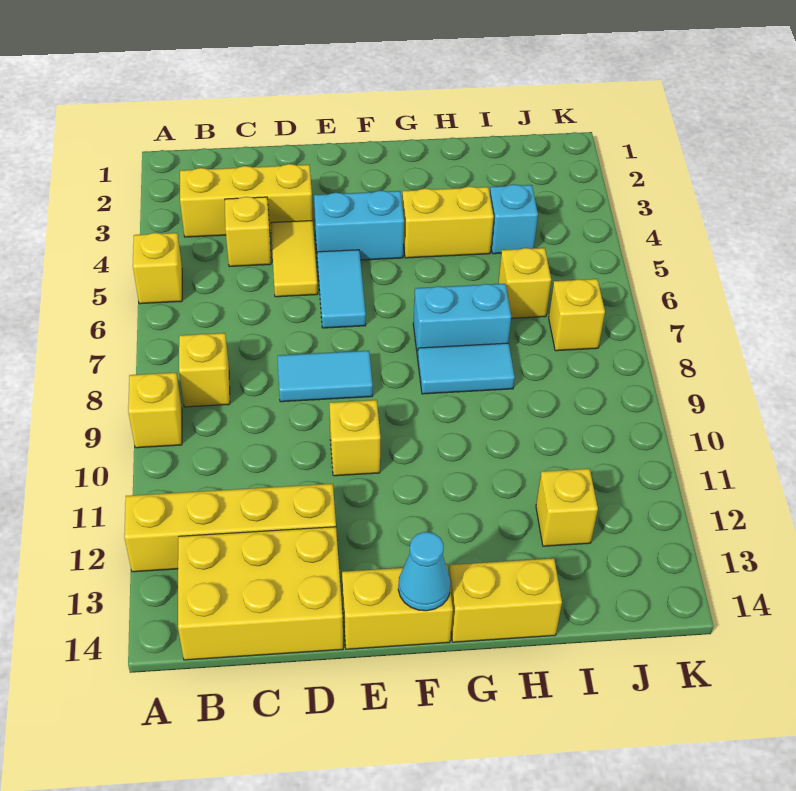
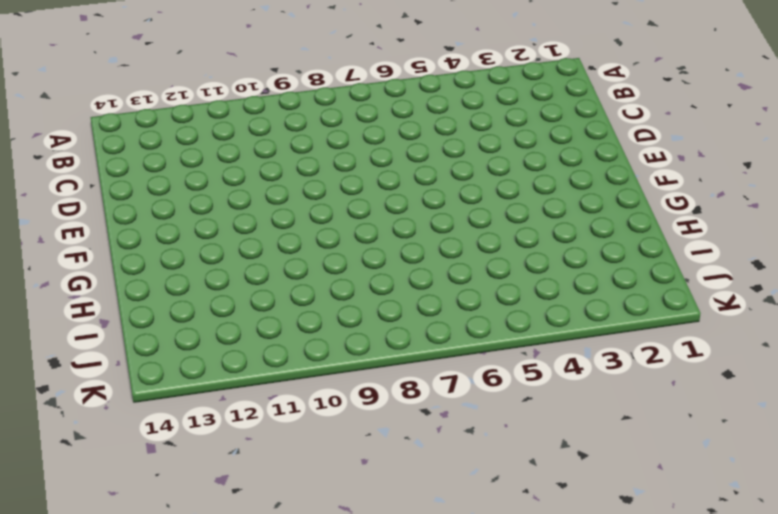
none -> yellow 1x1 brick [133,233,182,304]
none -> yellow 1x1 brick [128,373,182,448]
none -> yellow 1x4 brick [124,484,336,572]

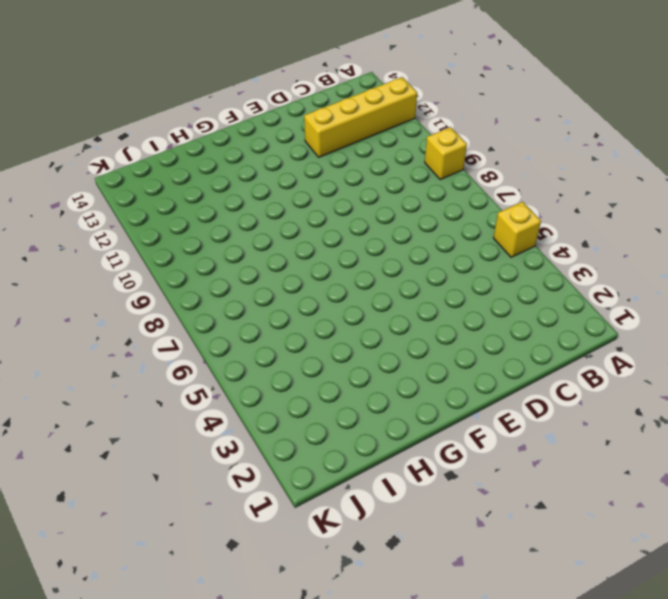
none -> yellow 1x3 brick [180,164,313,237]
none -> yellow 1x1 brick [179,333,230,407]
none -> yellow 2x3 brick [178,527,343,660]

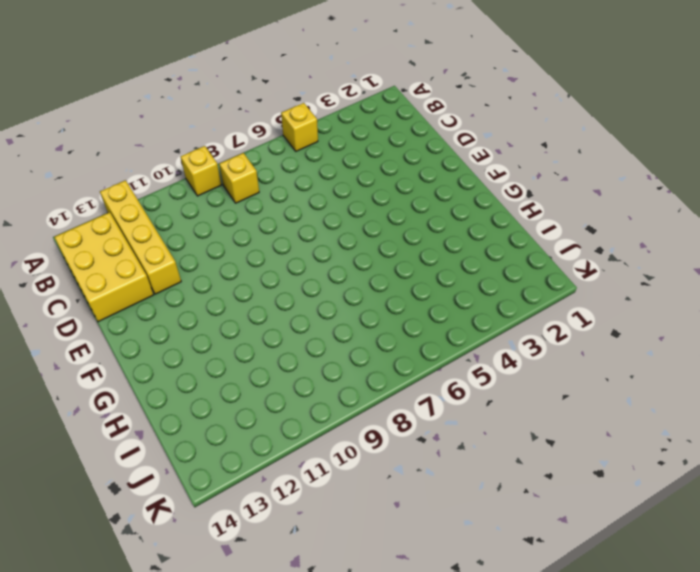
none -> yellow 1x3 brick [180,164,313,237]
none -> yellow 1x1 brick [225,197,271,267]
none -> yellow 1x2 tile [271,221,318,297]

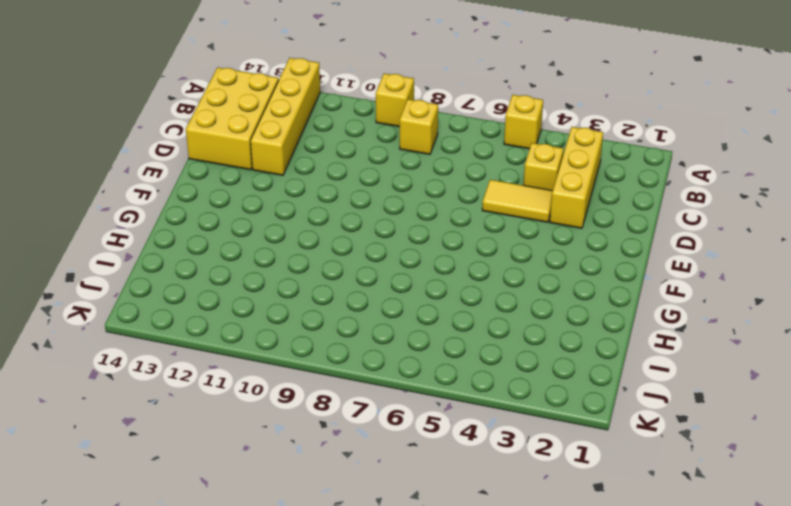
none -> cyan 1x2 tile [278,351,373,402]
none -> cyan 1x2 brick [314,190,404,260]
none -> cyan 1x2 tile [317,250,366,328]

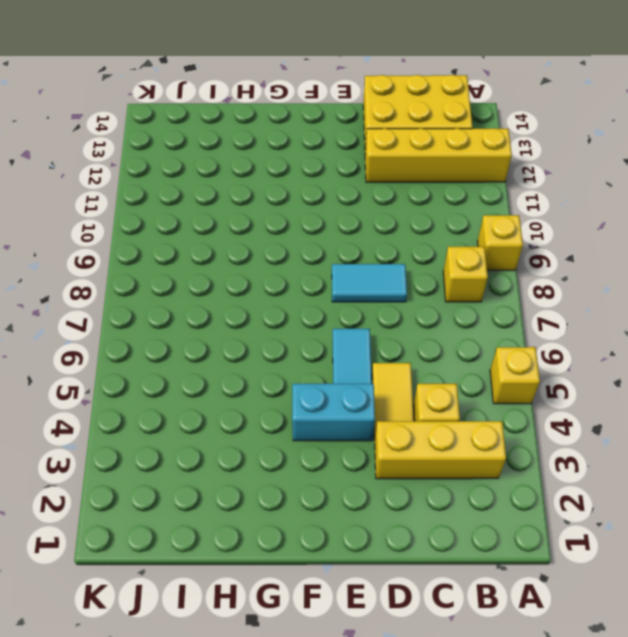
none -> yellow 1x1 brick [329,400,381,476]
none -> yellow 1x2 brick [342,565,453,649]
none -> yellow 1x2 brick [402,186,494,258]

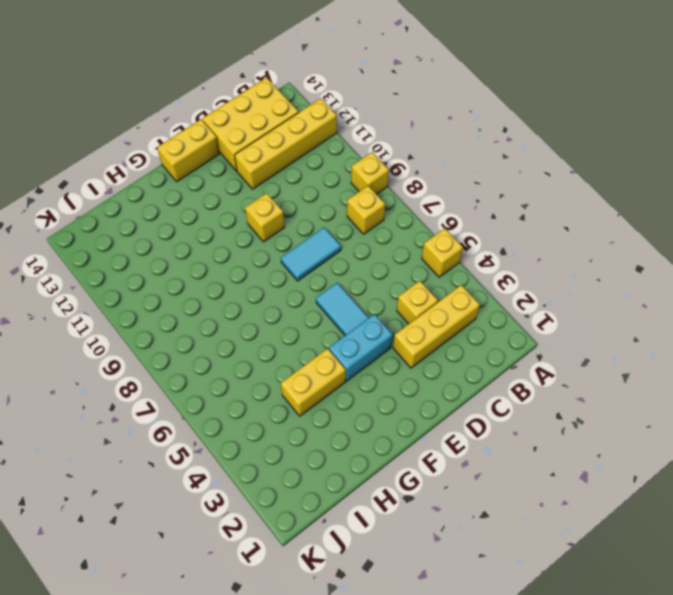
none -> yellow 1x2 tile [271,221,318,297]
none -> cyan 1x2 brick [413,284,511,357]
none -> cyan 1x2 tile [417,343,515,394]

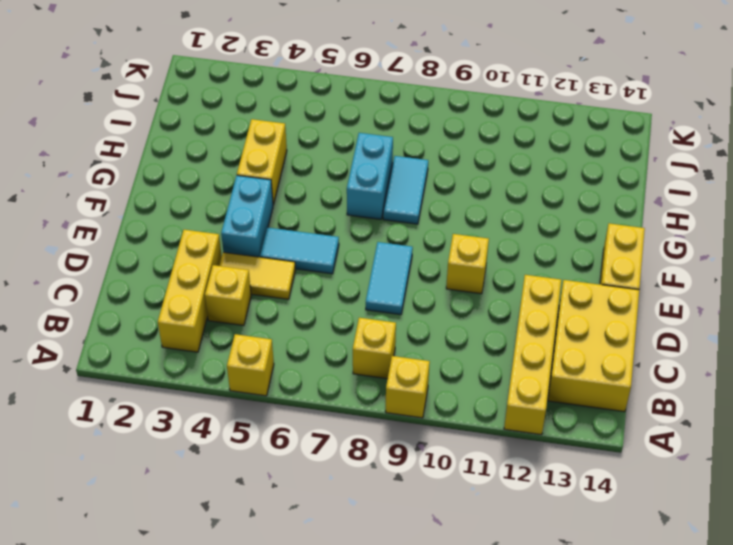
none -> yellow 1x2 brick [449,558,562,642]
none -> cyan 1x1 brick [490,184,538,254]
none -> yellow 1x1 brick [498,248,551,318]

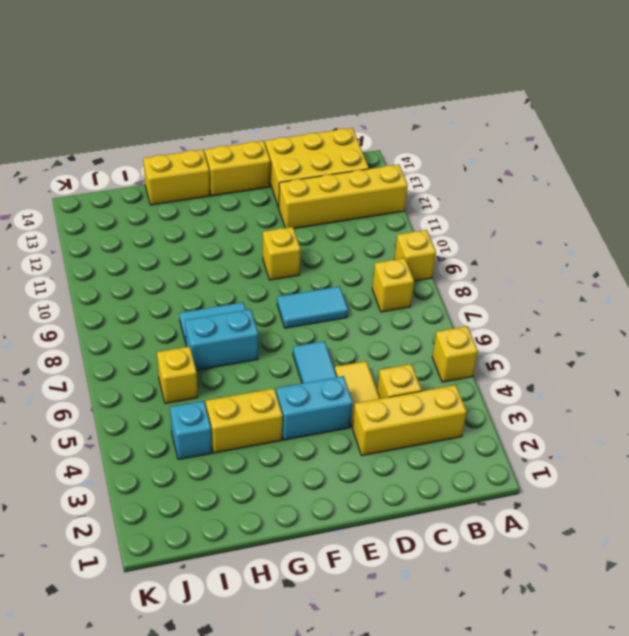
none -> yellow 1x1 brick [536,469,598,546]
none -> yellow 1x1 brick [549,279,605,351]
none -> cyan 1x1 cone [398,532,451,611]

